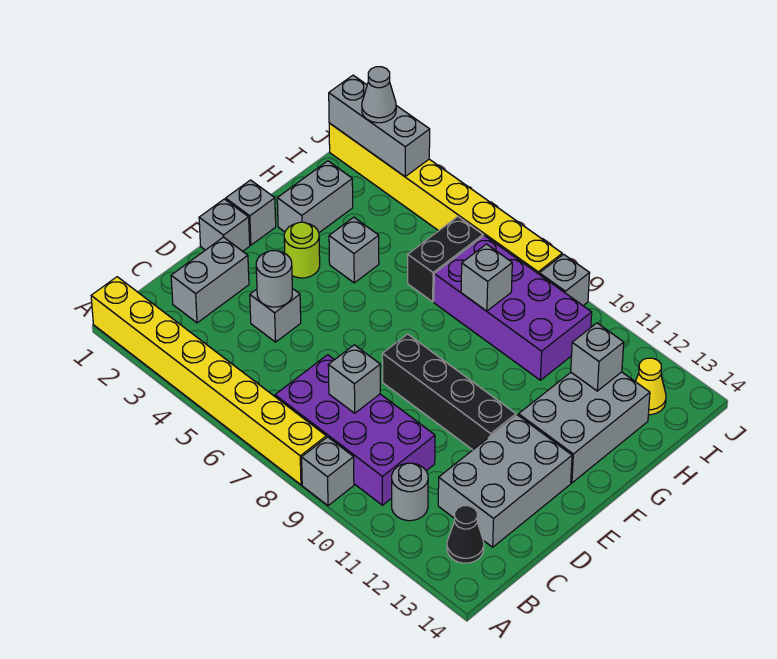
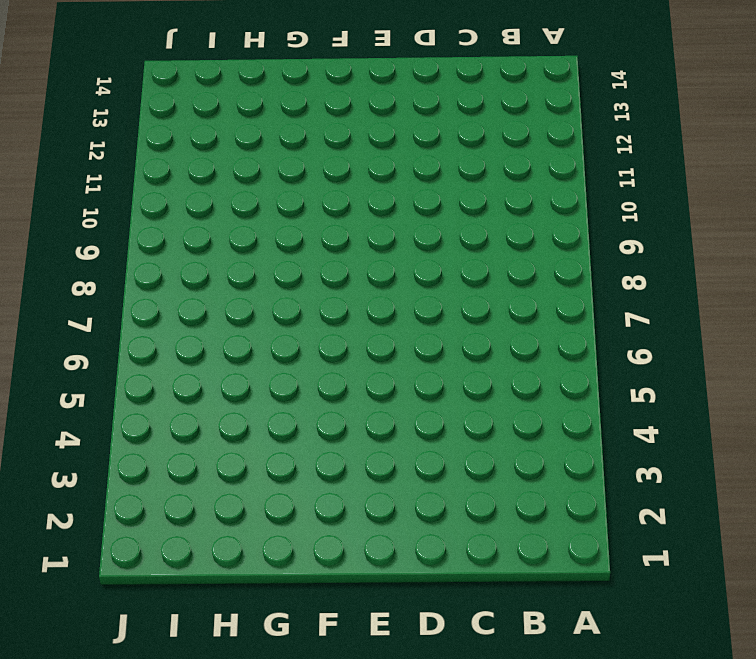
none -> yellow 1x8 brick [91,277,326,485]
none -> grey 1x1 brick [302,437,354,506]
none -> purple 2x4 brick [275,355,435,505]

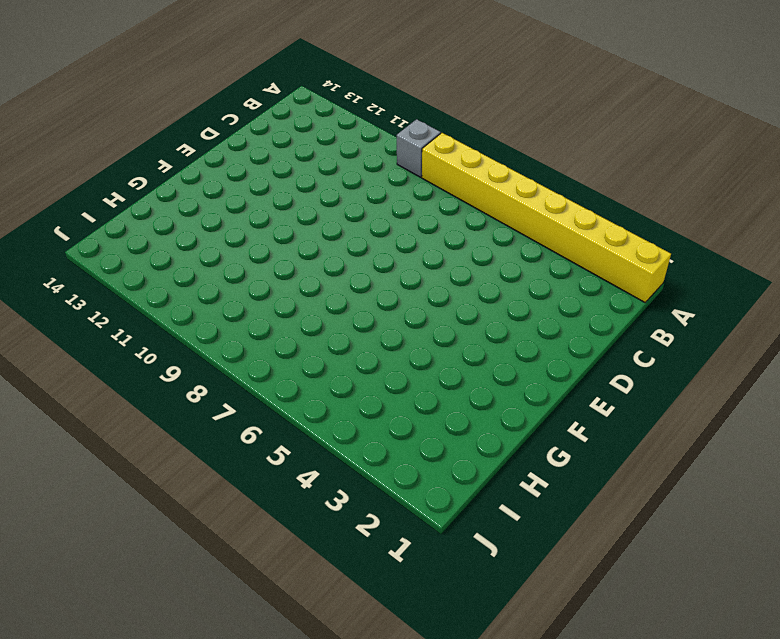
none -> purple 2x4 brick [275,355,435,505]
none -> grey 1x1 round brick [392,463,428,521]
none -> black 1x1 cone [447,506,484,563]

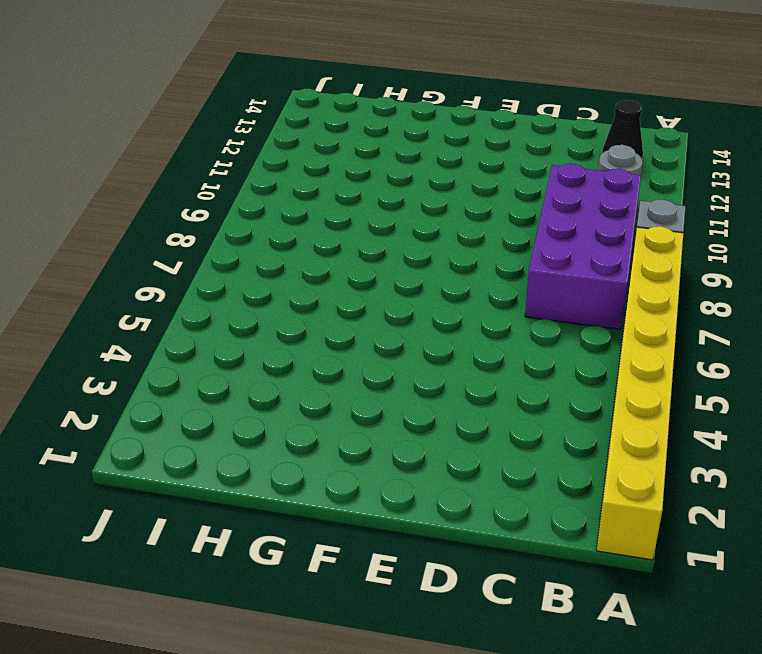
none -> grey 1x2 brick [171,237,249,323]
none -> grey 2x3 brick [438,415,572,547]
none -> grey 1x1 brick [250,288,301,342]

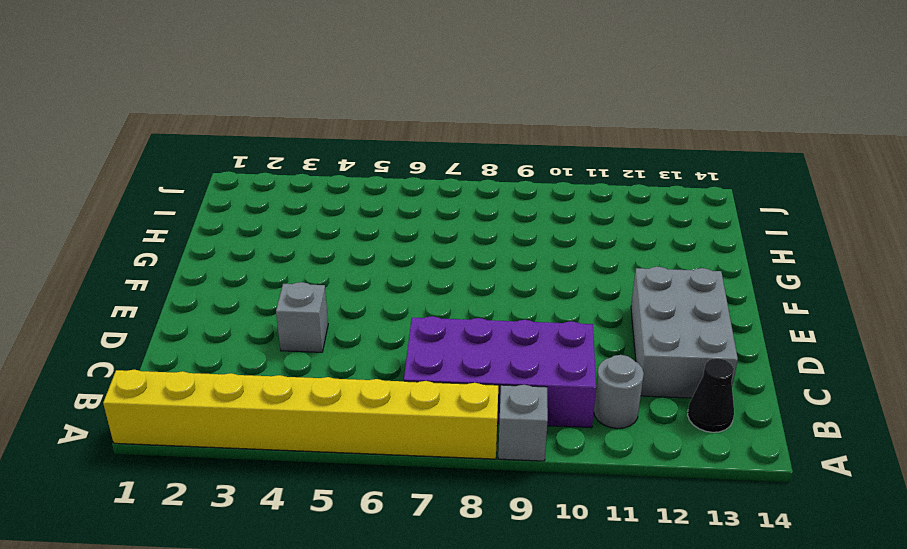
none -> grey 1x2 brick [171,237,249,323]
none -> grey 1x1 brick [199,199,250,251]
none -> black 1x4 brick [382,334,516,450]

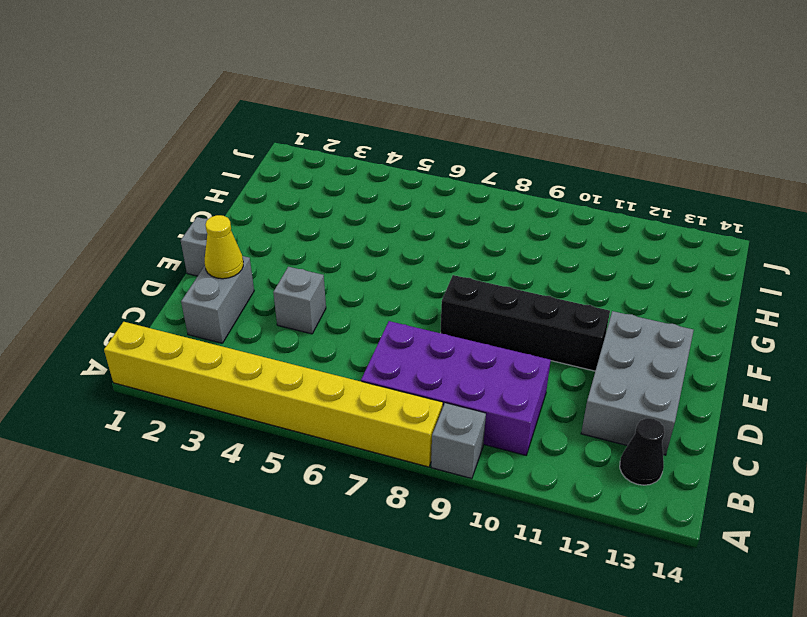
yellow 1x1 cone [205,215,243,279] -> yellow 1x1 cone moved to [635,358,666,415]
none -> grey 1x1 round brick [392,463,428,521]
none -> grey 1x1 brick [226,180,276,245]
none -> lime 1x1 round brick [284,222,320,278]

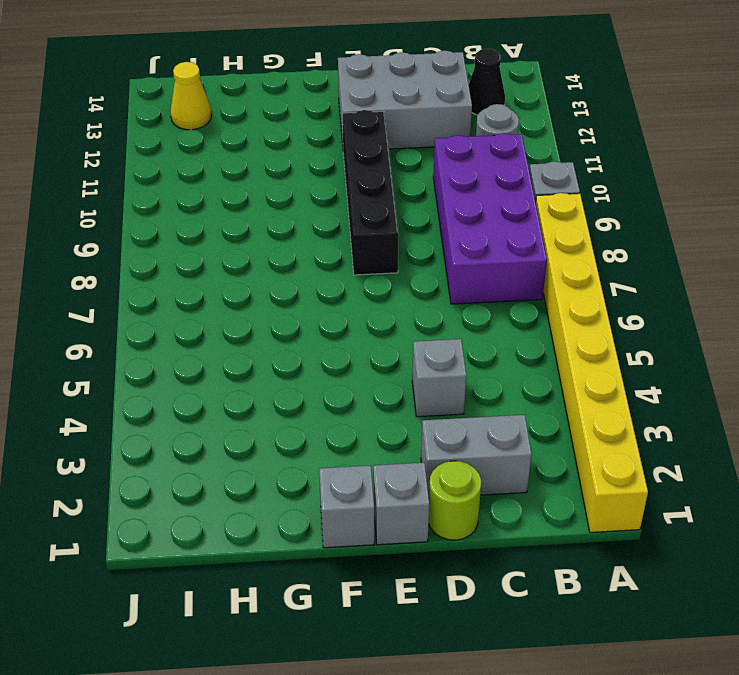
lime 1x1 round brick [429,461,481,540] -> lime 1x1 round brick moved to [284,222,320,278]
none -> grey 2x3 brick [519,372,650,483]
none -> grey 1x2 brick [277,161,353,233]
none -> grey 1x1 brick [329,217,379,283]

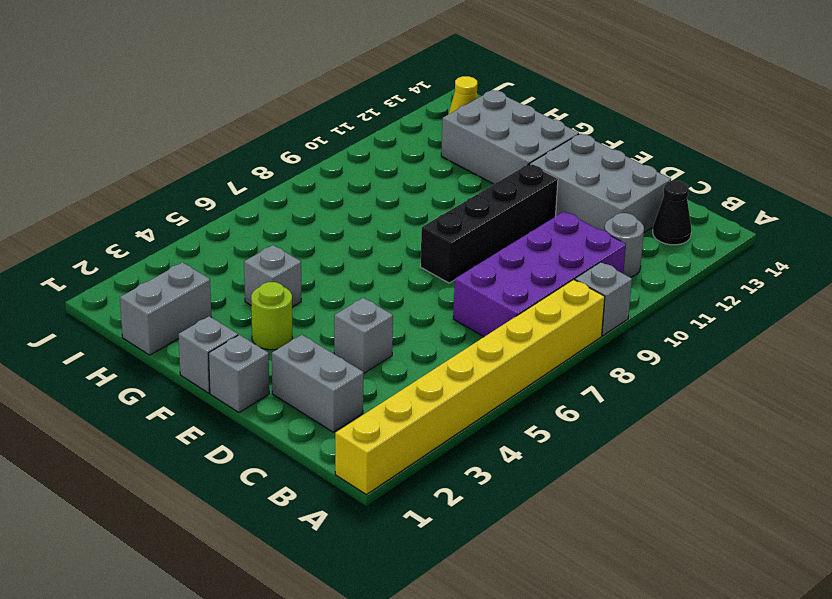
grey 1x2 brick [120,262,211,355] -> grey 1x2 brick turned to [277,161,353,233]
none -> black 1x2 brick [408,217,483,302]
none -> purple 2x4 brick [434,236,592,380]
none -> yellow 1x8 brick [329,123,562,274]

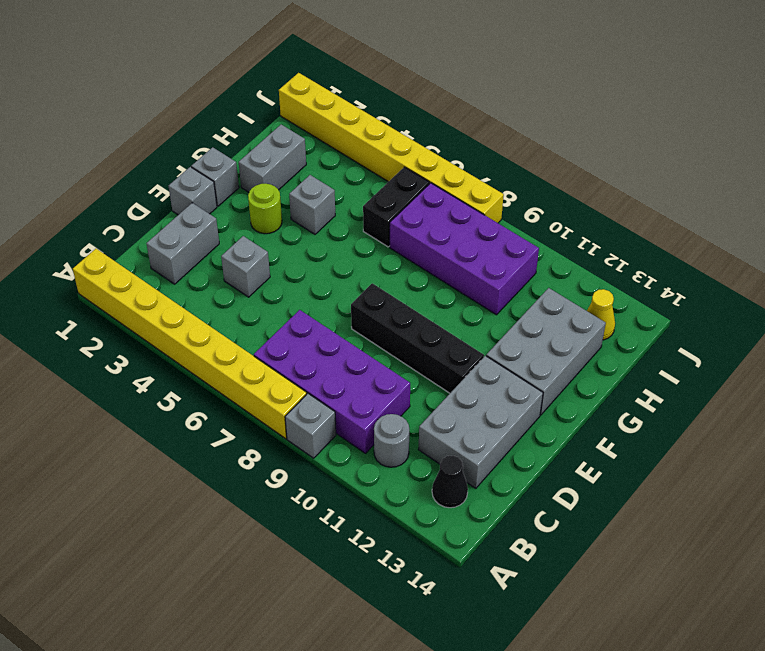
none -> grey 1x1 brick [539,254,590,305]
none -> grey 1x1 brick [328,345,380,413]
none -> grey 1x1 round brick [256,251,292,307]

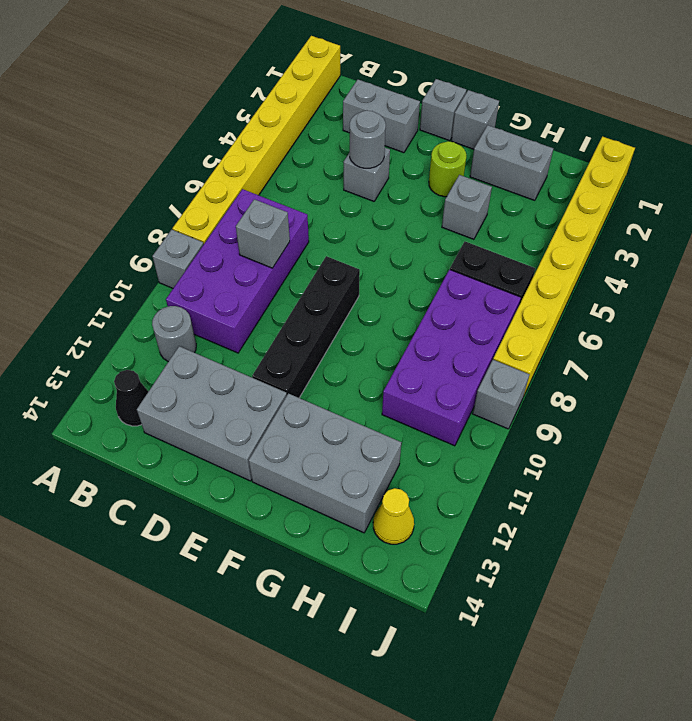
none -> grey 1x1 brick [461,244,512,311]
none -> grey 1x1 brick [571,323,624,391]
none -> grey 1x3 brick [329,75,430,176]

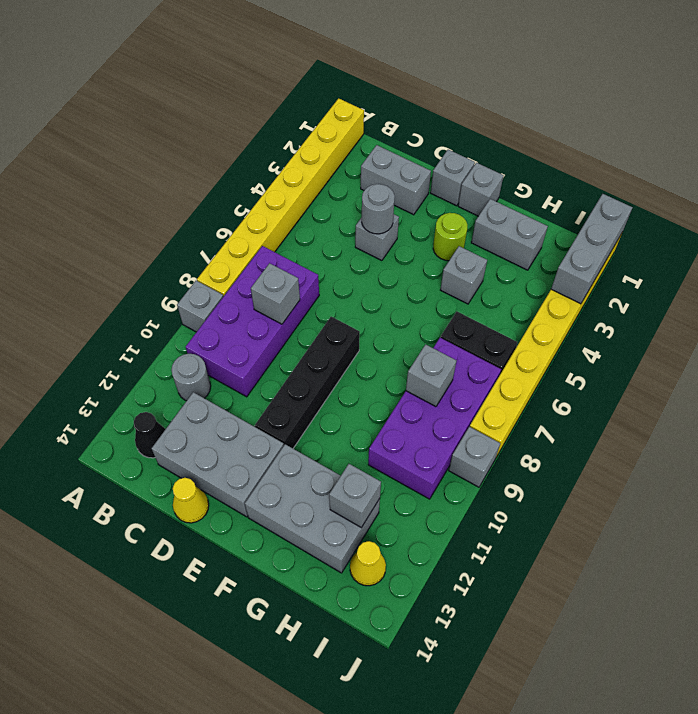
yellow 1x1 cone [173,478,209,523] -> none
none -> grey 1x1 cone [362,67,396,123]

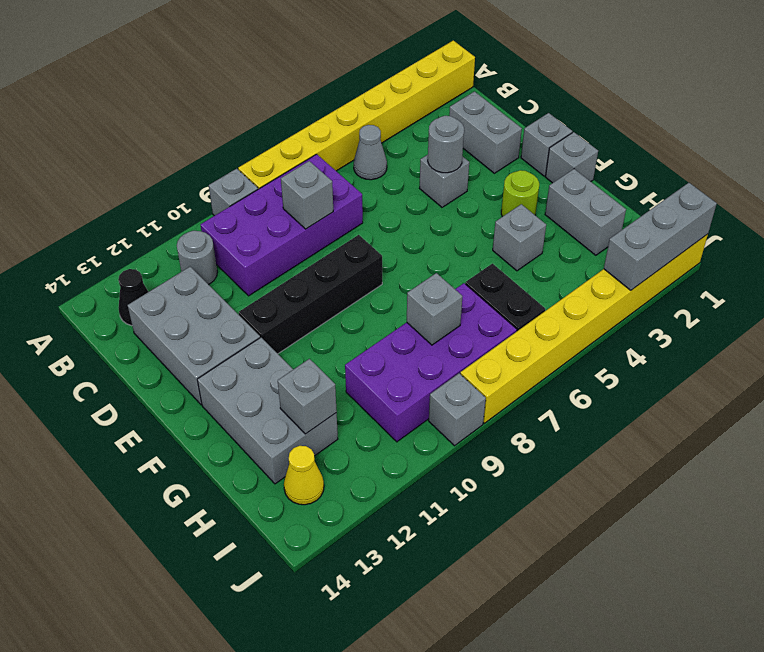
grey 1x1 cone [354,125,387,180] -> grey 1x1 cone moved to [362,67,396,123]

